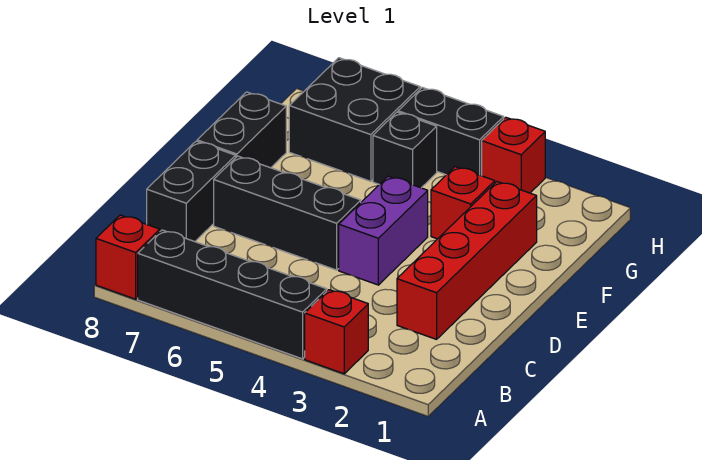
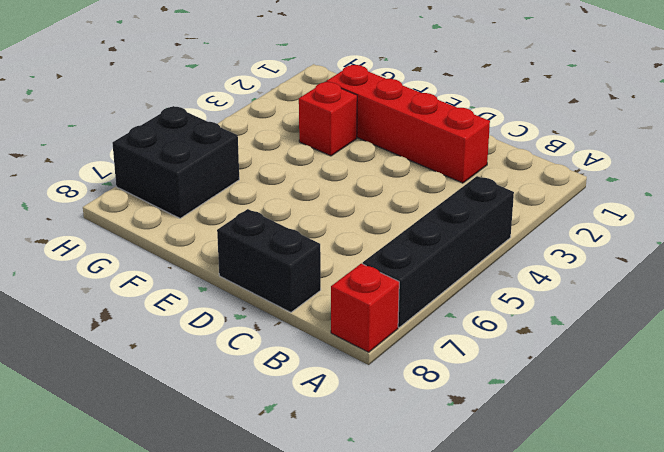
none -> red 1x1 brick [305,290,368,374]
none -> purple 1x2 brick [339,176,428,285]
none -> black 1x3 brick [214,156,361,270]

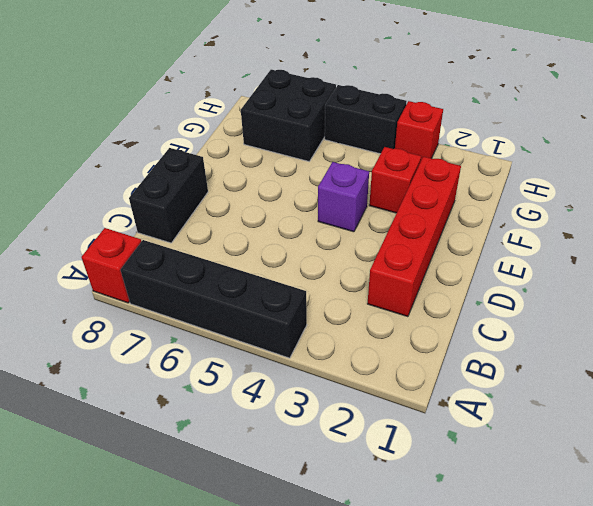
purple 1x1 brick [318,162,369,232] -> purple 1x2 brick [339,176,428,285]
none -> red 1x1 brick [305,290,368,374]
none -> black 1x3 brick [214,156,361,270]
none -> black 1x2 brick [197,92,286,168]

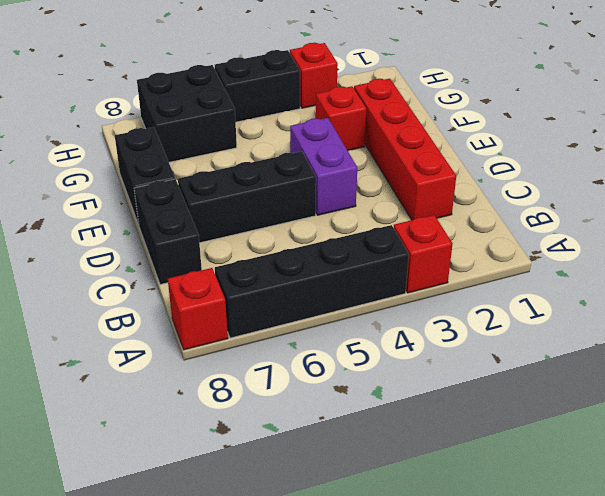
none -> black 1x1 brick [373,112,437,188]

